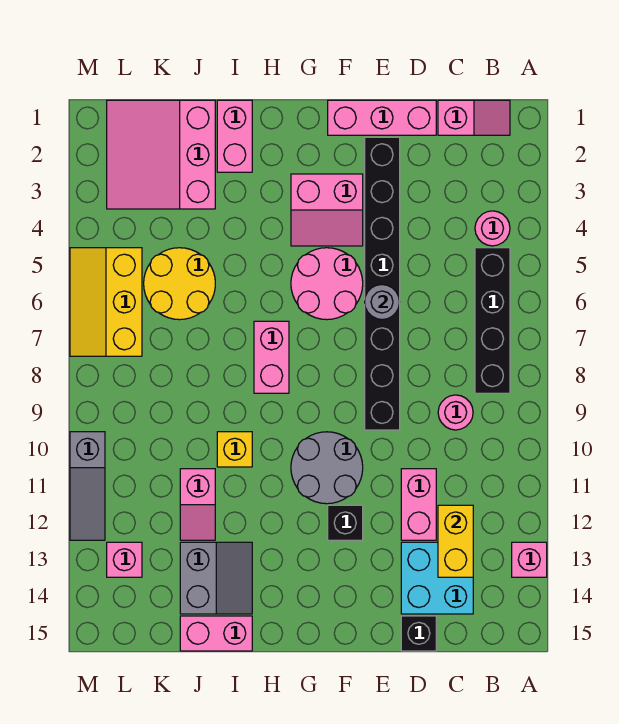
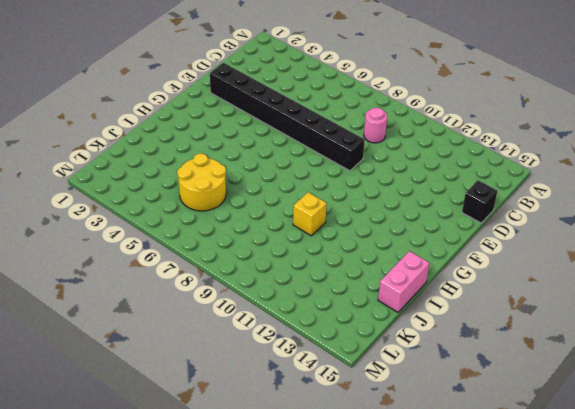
none -> pink 1x1 brick [512,542,547,577]
none -> pink 1x2 slope [438,100,510,135]
none -> pink 1x1 round brick [475,211,510,246]

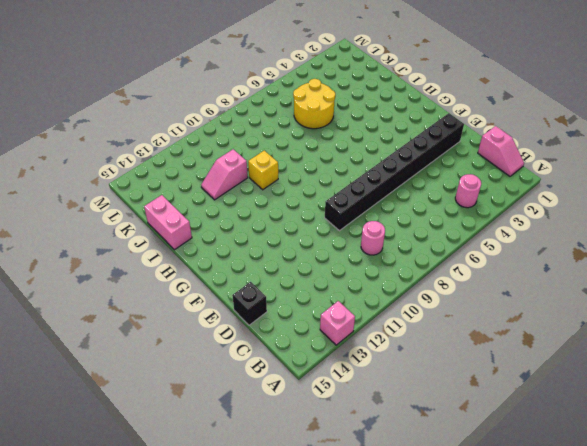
none -> black 1x4 brick [475,248,510,393]
none -> cyan 2x2 brick [401,542,473,614]
none -> pink 1x3 brick [328,100,436,135]

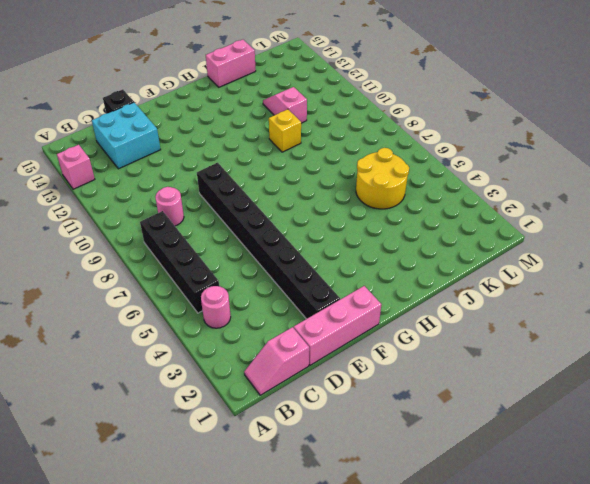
none -> pink 1x2 brick [401,469,436,540]
none -> pink 2x2 slope [291,174,363,246]
none -> pink 2x2 round brick [291,248,363,320]

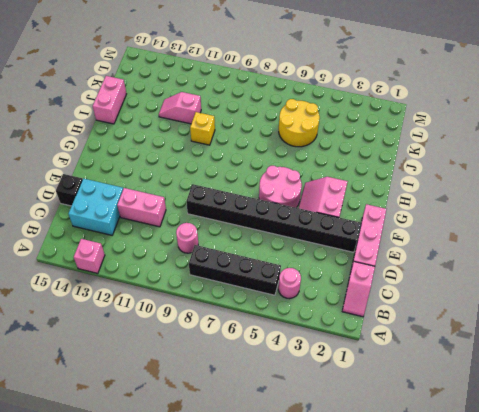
none -> grey 2x2 round brick [291,432,363,504]
none -> black 1x1 brick [328,505,363,540]
none -> pink 1x2 brick [254,321,289,393]

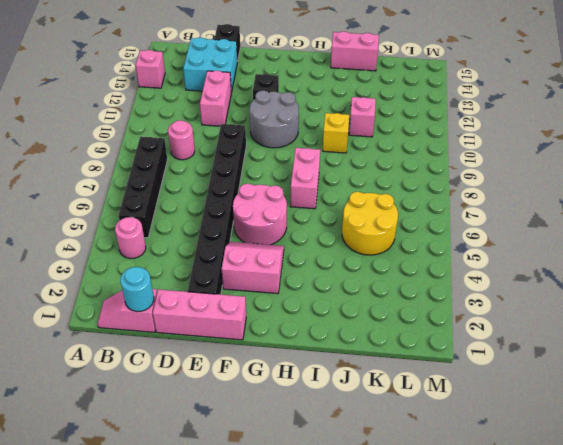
cyan 1x1 round brick [120,267,154,312] -> none
none -> pink 1x2 brick [217,100,252,172]
none -> grey 2x2 slope [180,542,252,614]
none -> pink 3x3 slope [107,100,215,209]

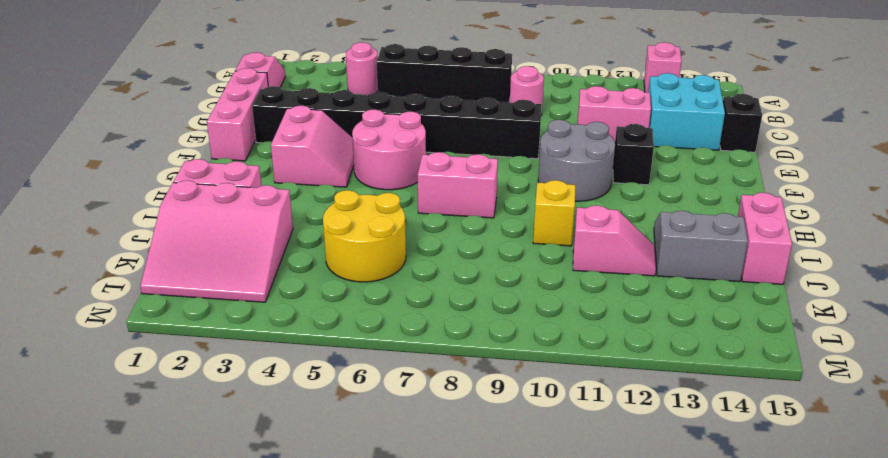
none -> yellow 2x3 slope [70,248,142,356]
none -> pink 1x1 brick [107,542,142,577]
none -> grey 1x3 slope [70,432,105,540]

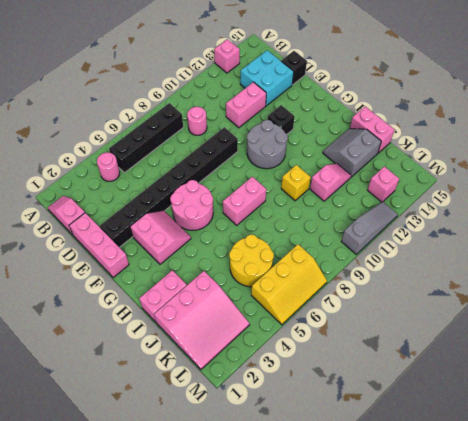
none -> yellow 1x2 brick [438,505,473,577]
none -> grey 1x1 round brick [365,285,400,320]

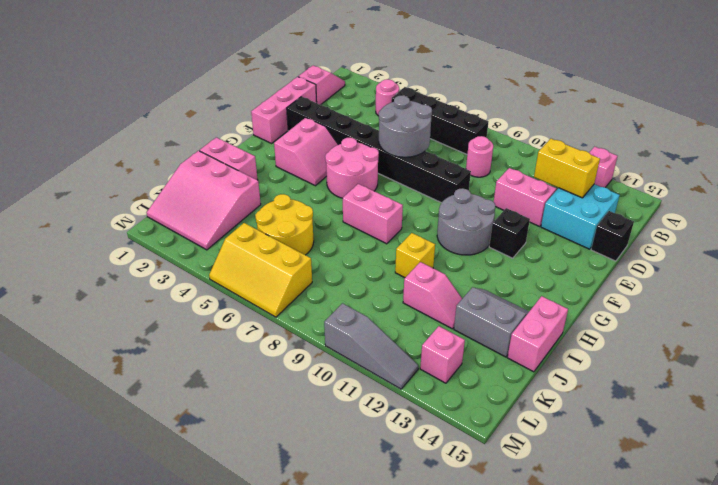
grey 2x2 round brick [379,95,432,157] -> grey 1x1 round brick [365,285,400,320]

